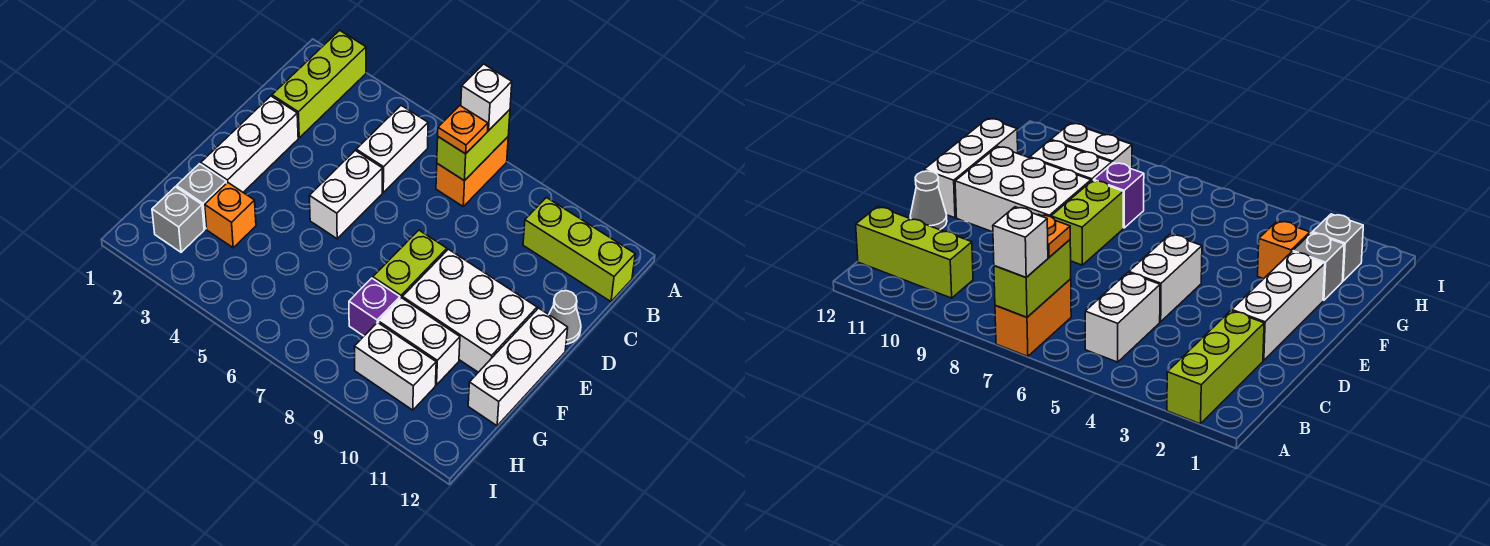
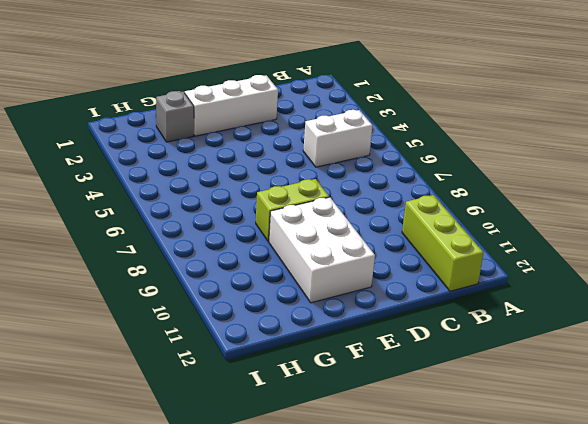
none -> lime 1x3 brick [272,30,366,138]
none -> orange 1x2 brick [436,137,508,206]
none -> white 1x2 brick [309,150,382,239]

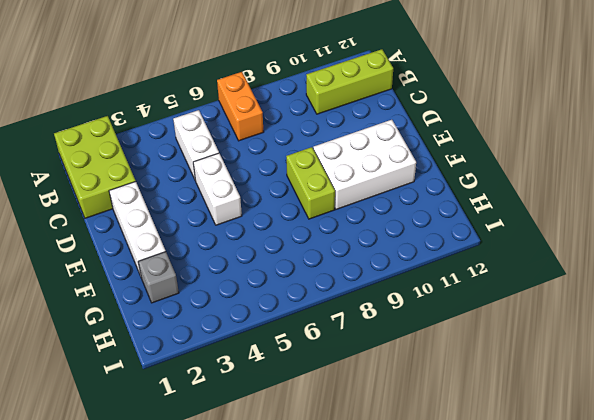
lime 2x3 brick [54,116,136,218] -> lime 1x3 brick [272,30,366,138]
none -> grey 1x1 cone [549,291,581,344]
none -> white 1x3 brick [468,308,568,426]
none -> orange 1x1 brick [205,182,256,248]

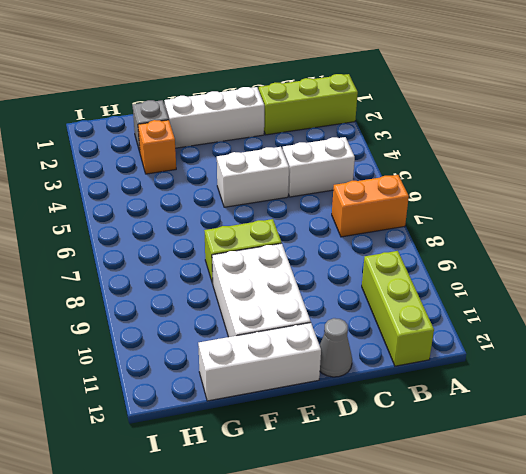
none -> purple 1x1 brick [349,278,400,336]
none -> white 1x2 brick [379,298,460,385]
none -> grey 1x1 brick [152,187,204,252]

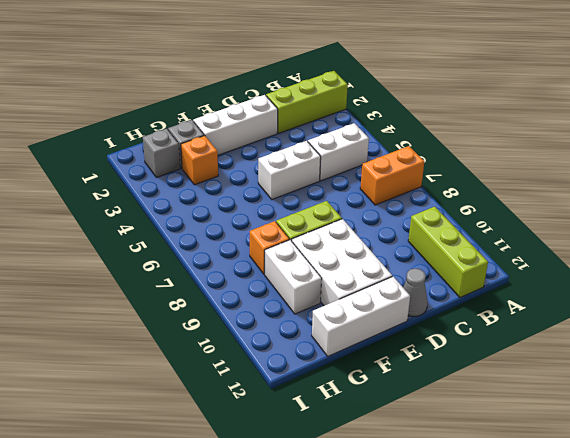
orange 1x1 brick [250,221,290,274] -> purple 1x1 brick [349,278,400,336]
none -> white 1x2 brick [354,322,436,410]
none -> lime 1x2 brick [437,110,510,181]
none -> white 1x1 brick [461,64,512,130]

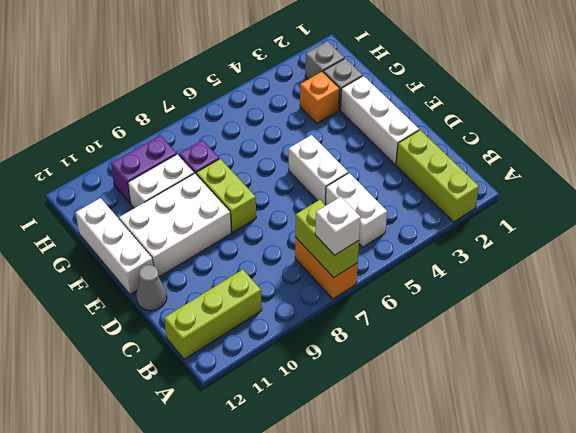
purple 1x2 brick [111,135,177,203] -> white 1x2 brick [354,322,436,410]
none -> orange 1x1 plate [438,106,488,154]

